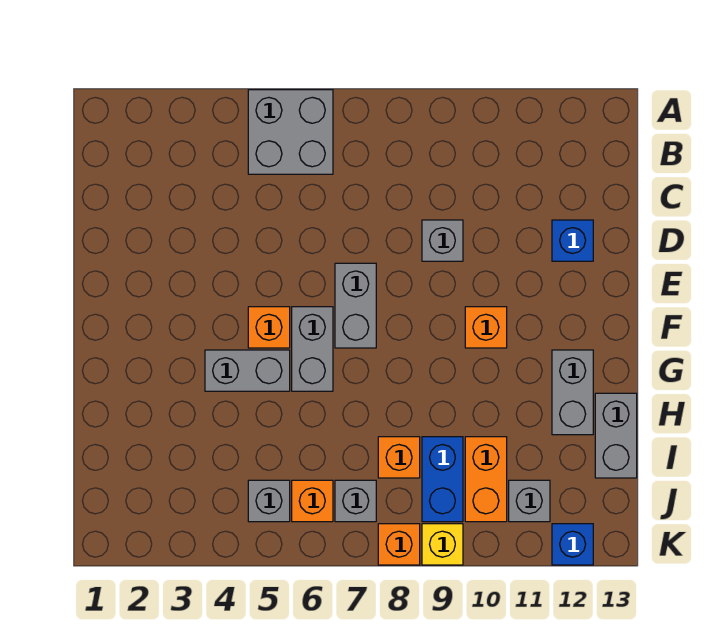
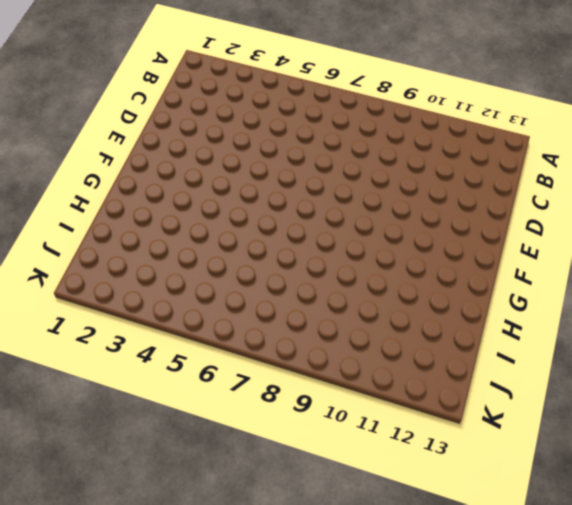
none -> grey 2x2 brick [248,90,333,174]
none -> grey 1x1 brick [422,220,463,261]
none -> blue 1x1 brick [552,220,593,261]

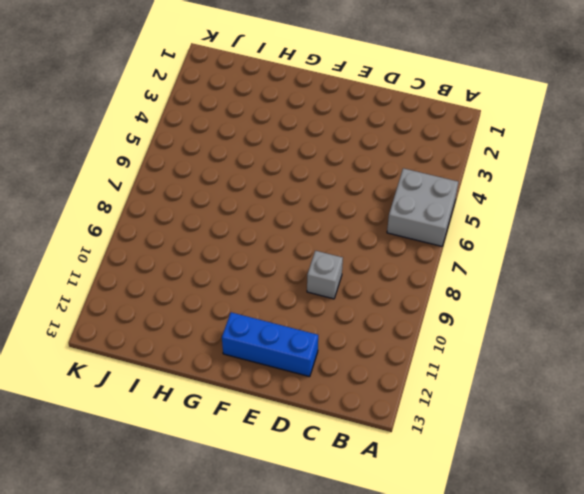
blue 1x3 brick [222,312,318,377] -> blue 1x1 brick [552,220,593,261]
none -> grey 1x2 brick [335,263,376,348]
none -> orange 1x1 brick [248,307,290,348]
none -> grey 1x2 brick [292,307,333,391]

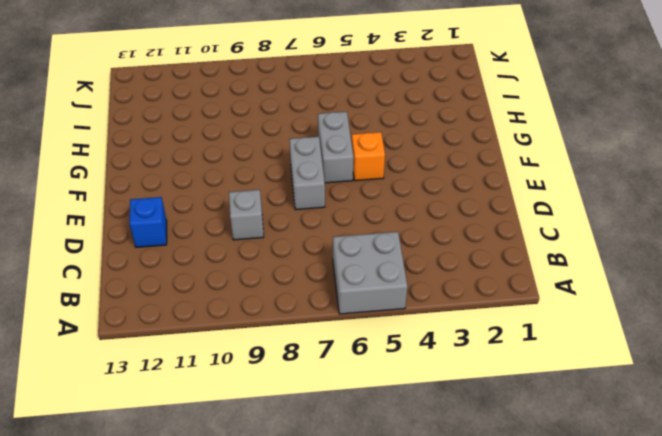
none -> orange 1x1 brick [465,307,507,348]
none -> grey 1x2 brick [205,350,290,391]
none -> grey 1x2 brick [552,350,593,435]

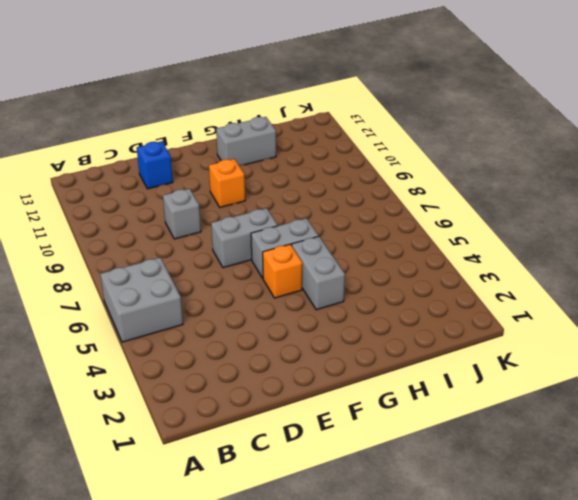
none -> grey 1x2 brick [595,393,637,478]
none -> orange 1x1 brick [378,437,420,478]
none -> blue 1x2 brick [422,437,463,522]

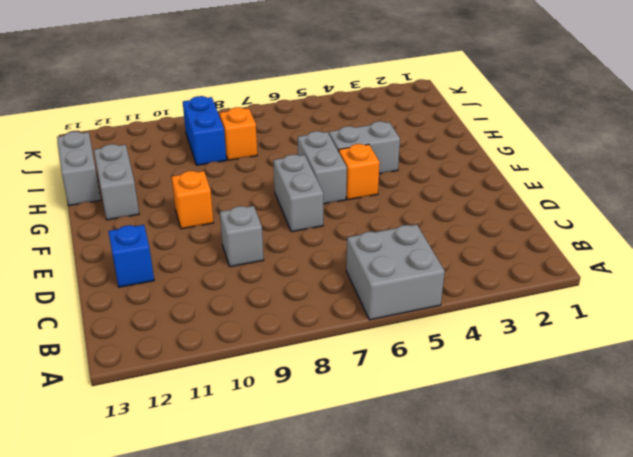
none -> orange 1x2 brick [465,437,507,522]
none -> grey 1x1 brick [248,480,290,522]
none -> orange 1x1 brick [292,480,333,522]

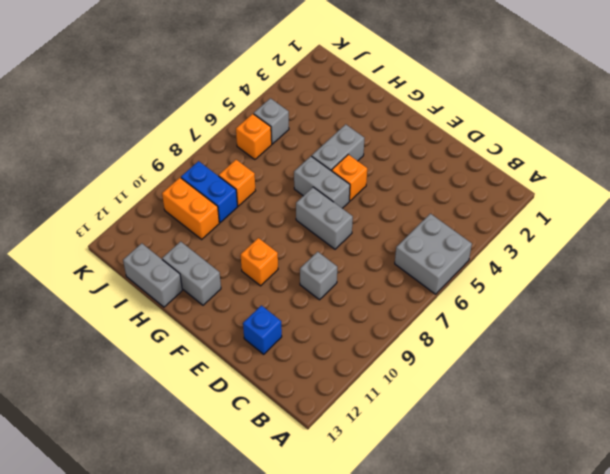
none -> grey 1x1 brick [335,480,376,522]
none -> grey 1x1 brick [509,480,550,522]
none -> orange 1x1 brick [378,524,420,565]

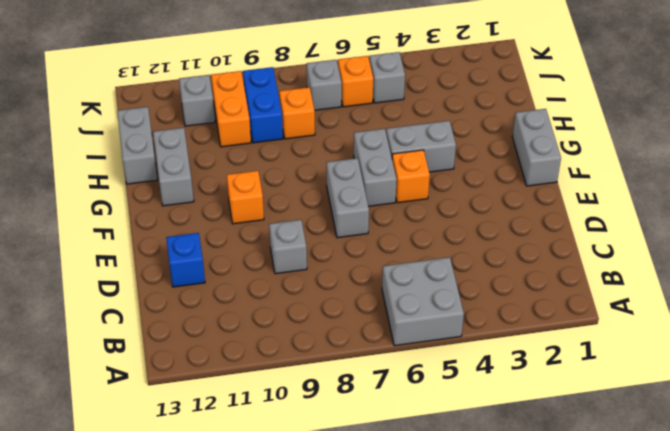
grey 1x2 brick [512,109,561,186] -> none
none -> orange 1x1 brick [378,524,420,565]
none -> yellow 1x1 brick [422,524,463,565]
none -> blue 1x1 brick [552,524,593,565]

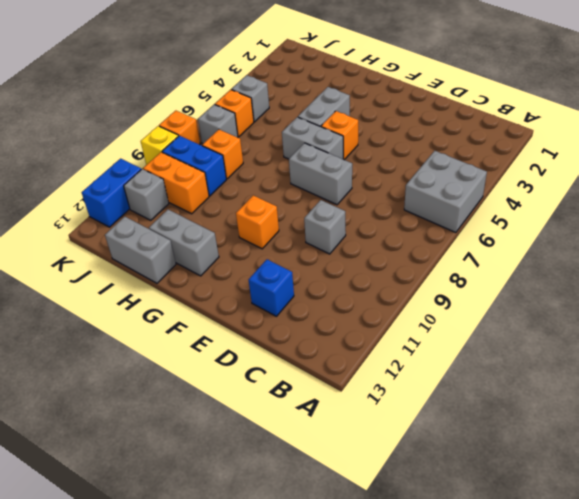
blue 1x2 brick [82,159,141,227] -> blue 1x1 brick [552,524,593,565]

